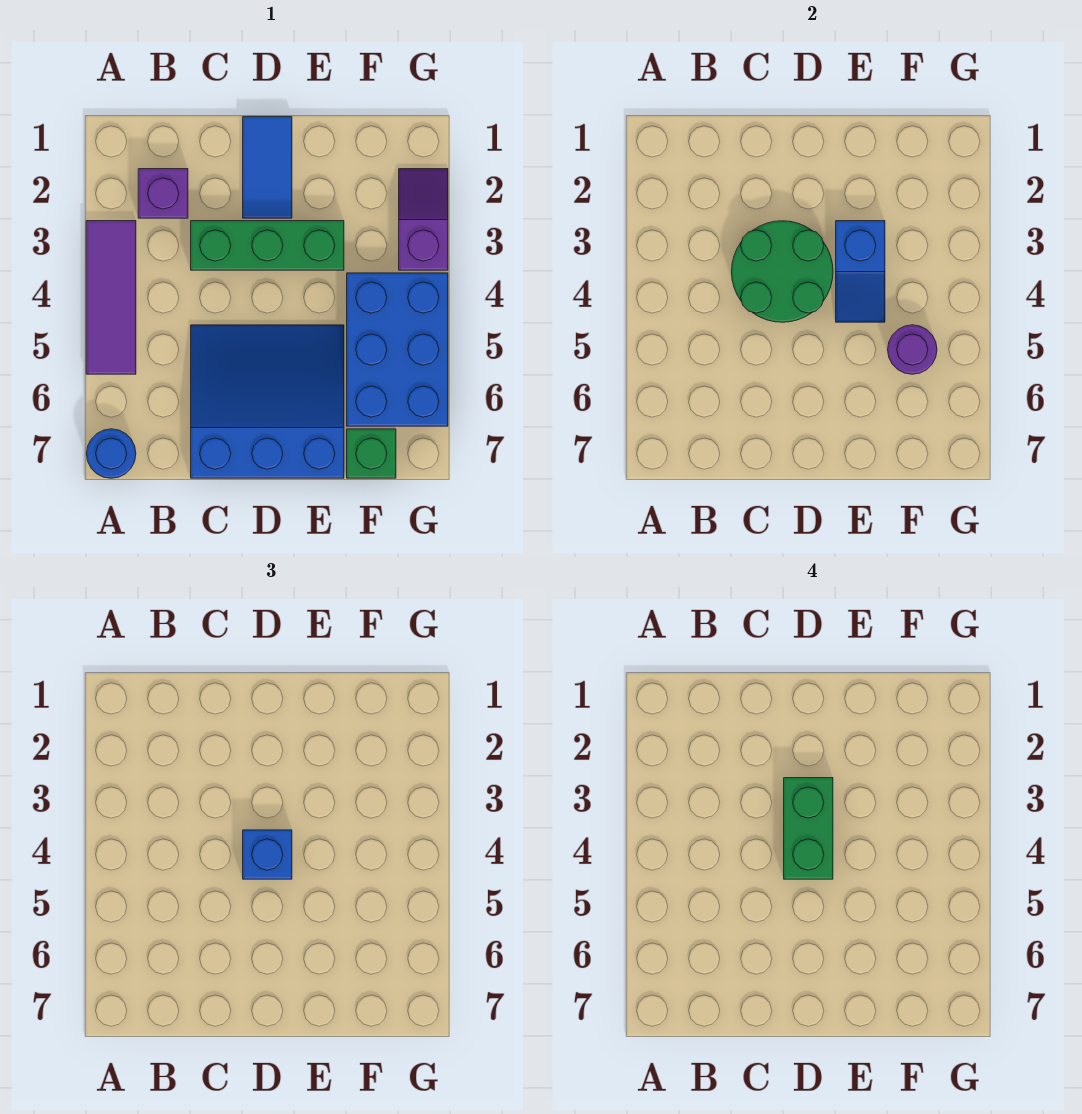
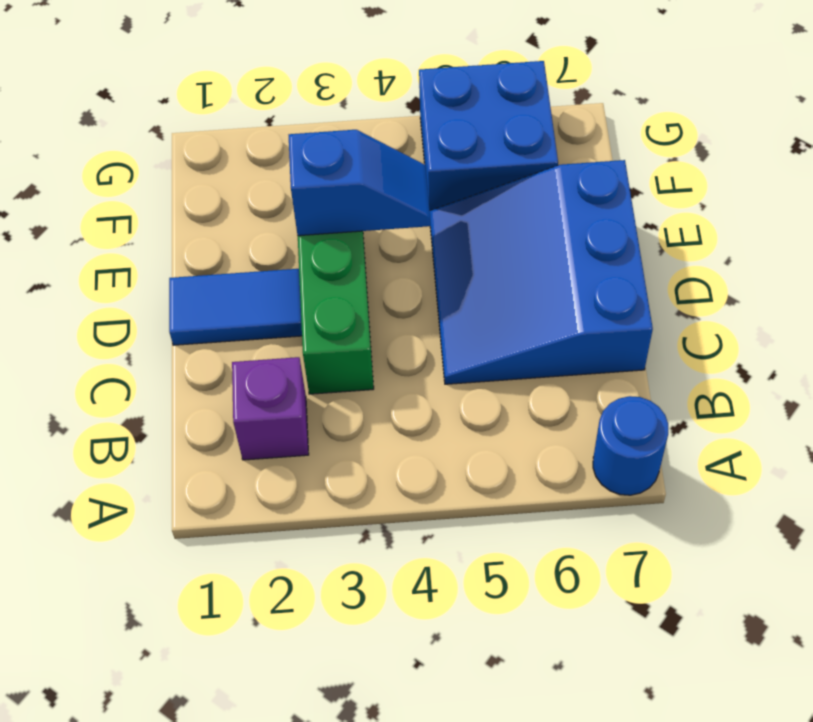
blue 2x2 brick [419,61,558,211] -> blue 2x3 brick [347,273,448,426]
none -> purple 1x3 tile [86,221,136,374]
none -> green 1x1 brick [347,429,396,478]
none -> purple 1x2 slope [399,169,448,270]

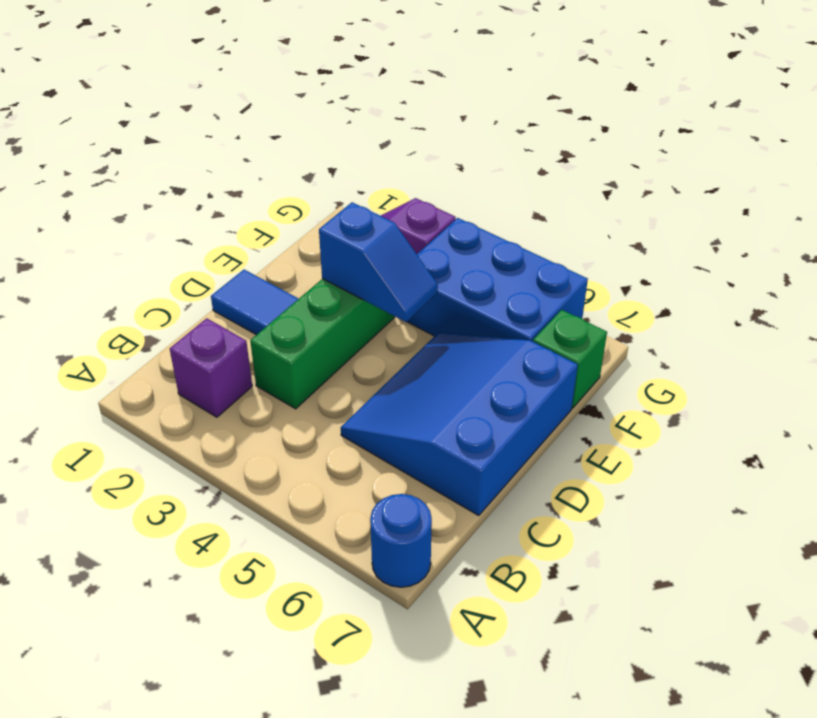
none -> purple 1x3 tile [86,221,136,374]
none -> green 2x2 round brick [732,221,833,322]
none -> purple 1x1 round brick [888,325,937,374]

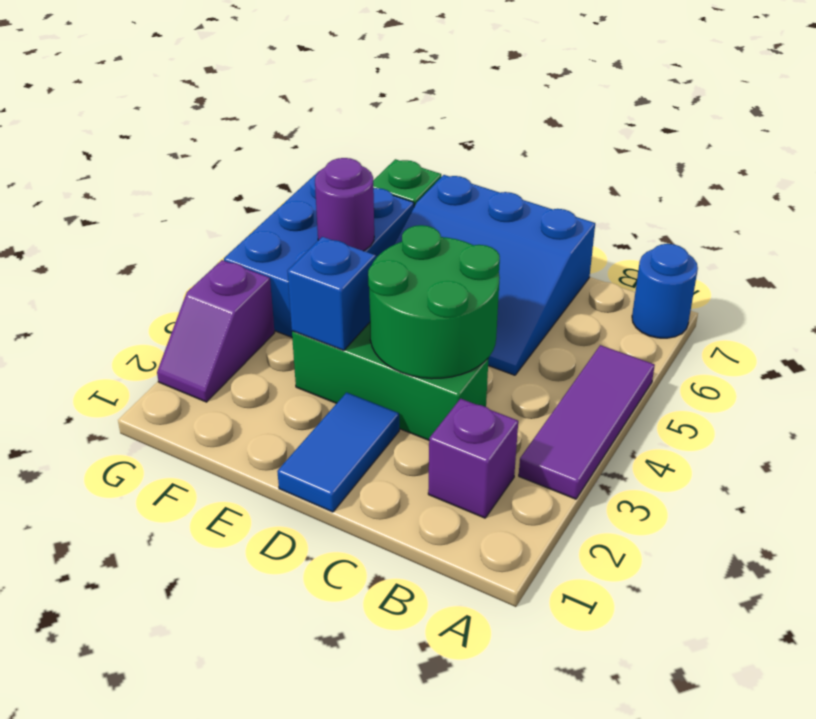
none -> blue 1x1 brick [243,830,292,879]
none -> green 1x2 brick [784,778,833,879]

